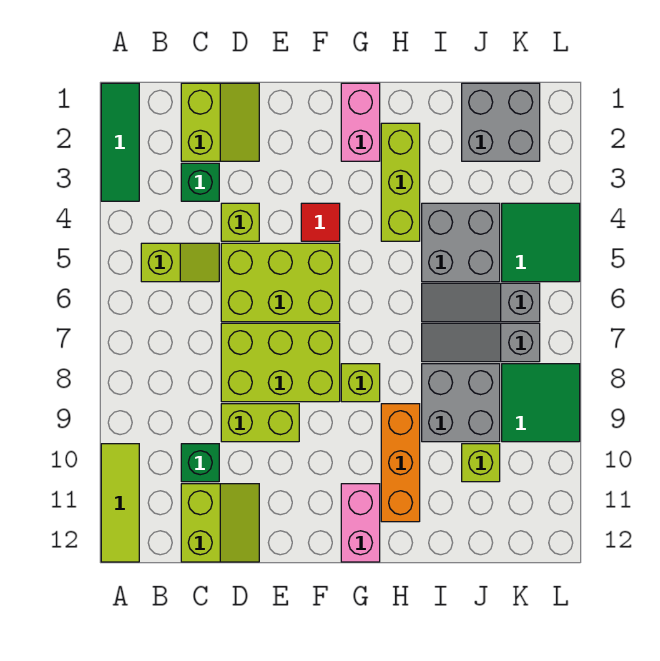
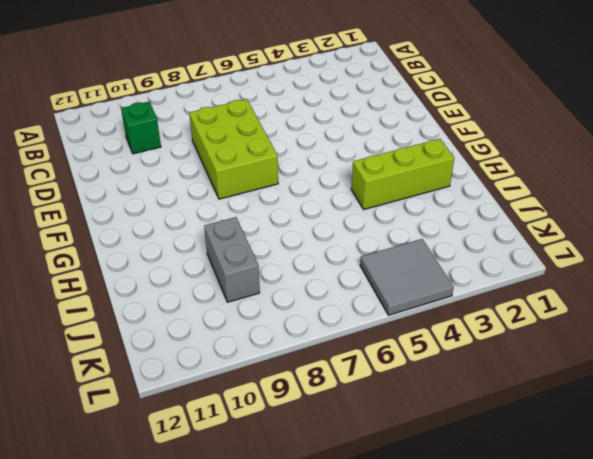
grey 1x2 brick [204,217,260,302] -> grey 2x2 brick [422,364,500,442]
grey 2x2 tile [360,239,454,315] -> green 2x2 tile [502,203,580,282]
none -> green 1x3 tile [101,83,139,201]
none -> lime 1x3 tile [101,444,139,562]
none -> lime 1x2 slope [141,243,219,282]

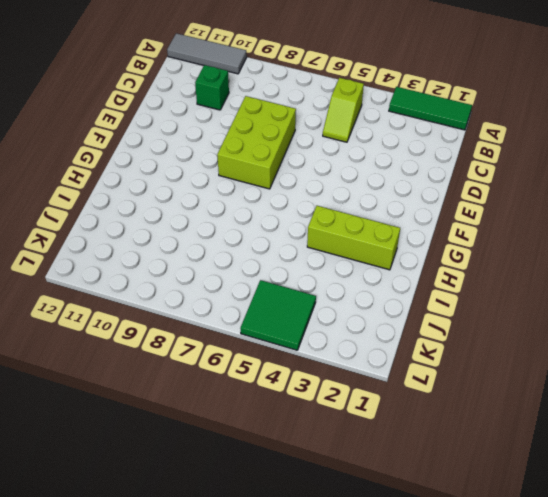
grey 1x3 tile [167,33,247,74] -> lime 1x3 tile [101,444,139,562]
none -> lime 2x2 slope [181,83,259,161]
none -> green 1x1 brick [181,163,219,201]
none -> lime 2x2 slope [181,484,259,562]

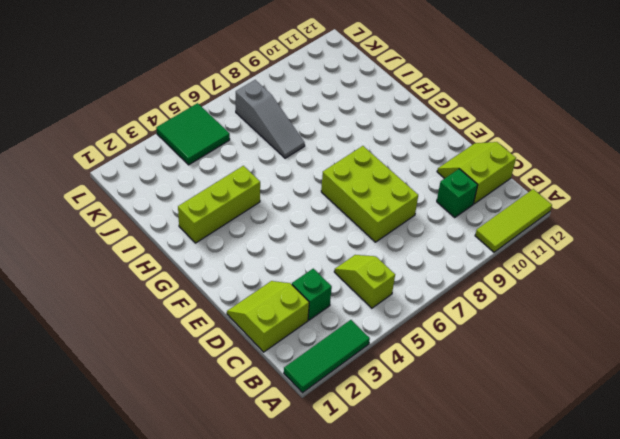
none -> lime 1x1 brick [221,203,259,241]
none -> lime 2x3 brick [221,243,340,322]
none -> lime 1x2 brick [221,404,299,442]

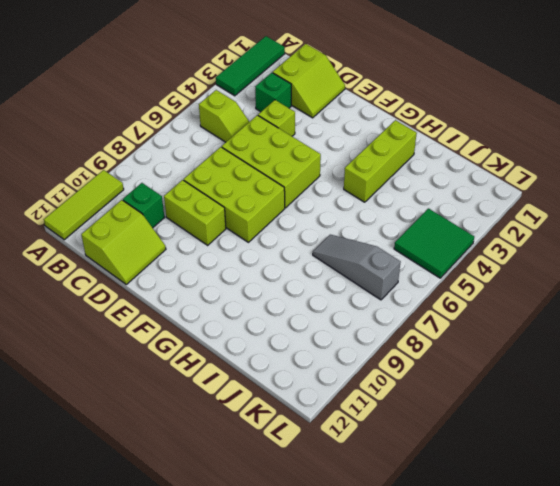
none -> red 1x1 tile [301,203,340,241]
none -> pink 1x2 brick [341,83,380,161]
none -> lime 1x1 brick [341,364,380,402]

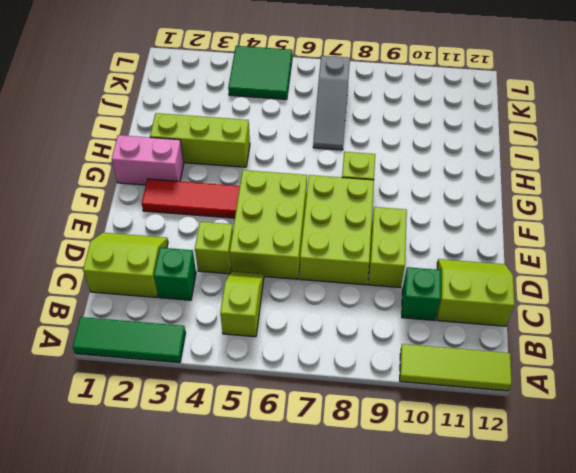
red 1x3 tile [142,179,240,218] -> red 1x1 tile [301,203,340,241]
none -> pink 1x2 brick [341,484,380,562]
none -> orange 1x3 brick [381,404,420,522]
none -> grey 2x2 brick [422,203,500,282]

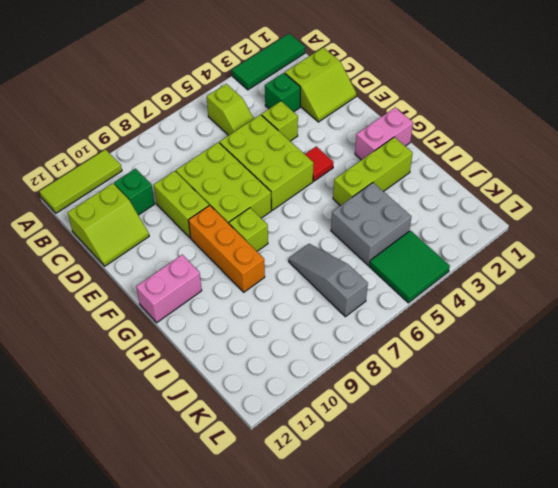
orange 1x3 brick [188,205,265,292] -> orange 1x3 brick turned to [381,404,420,522]
none -> grey 1x3 slope [422,283,540,322]
none -> grey 2x2 brick [422,364,500,442]
none -> grey 2x2 brick [462,83,540,161]

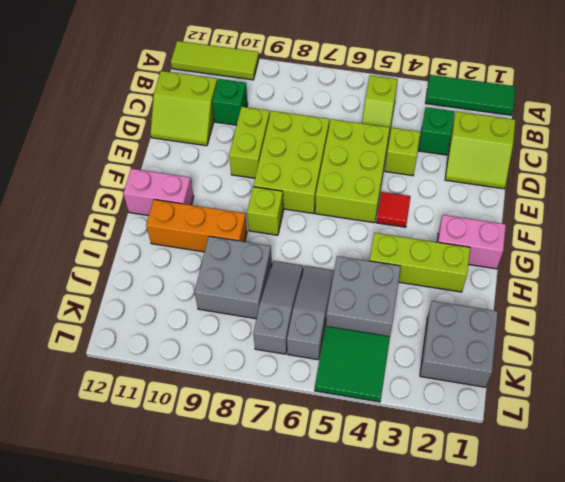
none -> lime 1x1 brick [462,444,500,482]
none -> green 2x2 tile [502,364,580,442]

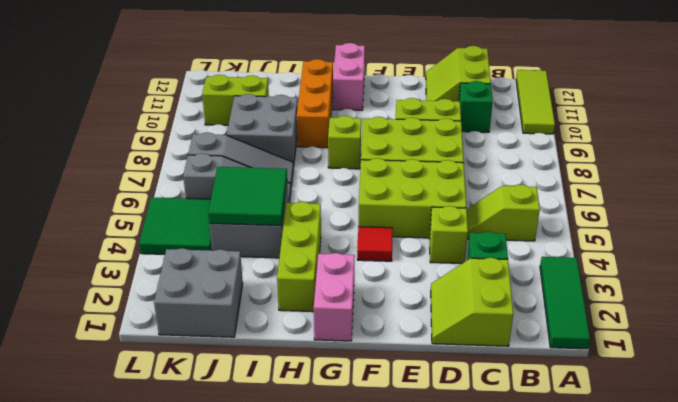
green 2x2 tile [208,167,287,226] -> green 2x2 tile moved to [502,364,580,442]
lime 1x2 brick [202,75,269,125] -> lime 1x1 brick [462,444,500,482]

